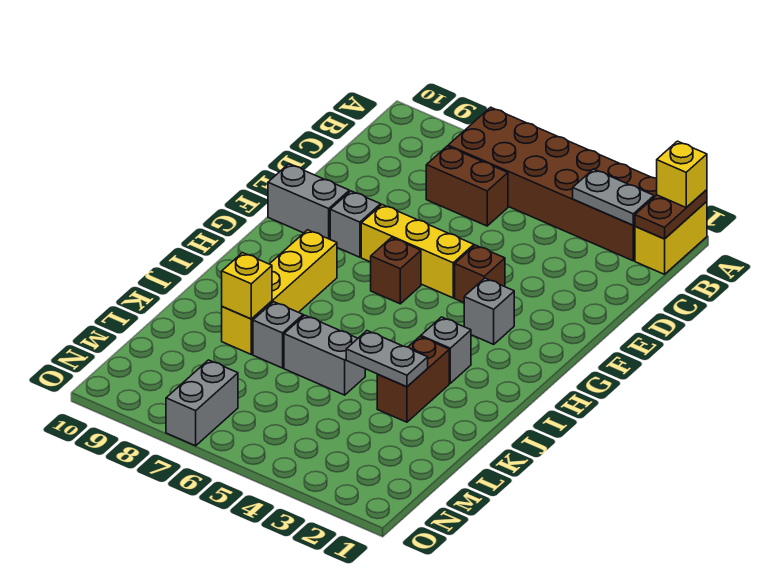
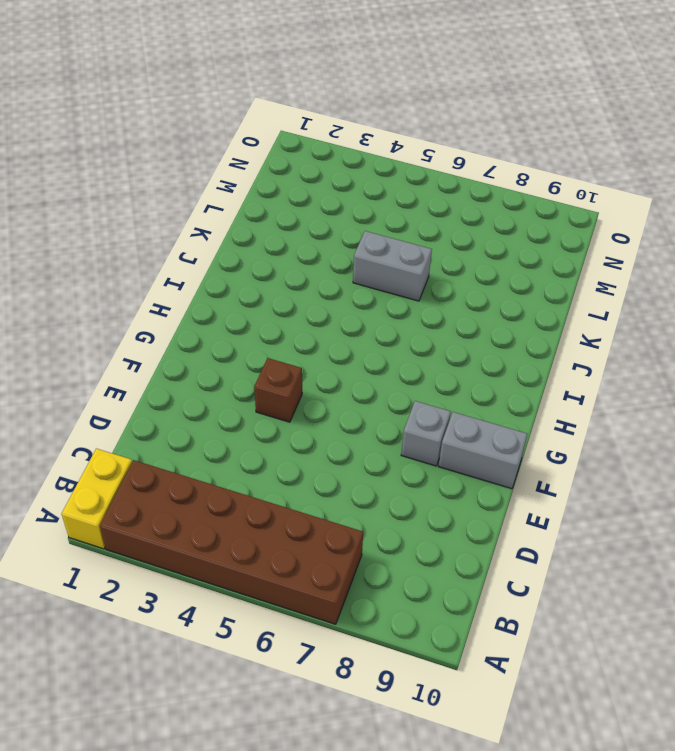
none -> brown 1x2 brick [426,146,508,226]
none -> yellow 1x3 brick [361,205,474,298]
none -> grey 1x1 brick [464,278,514,344]

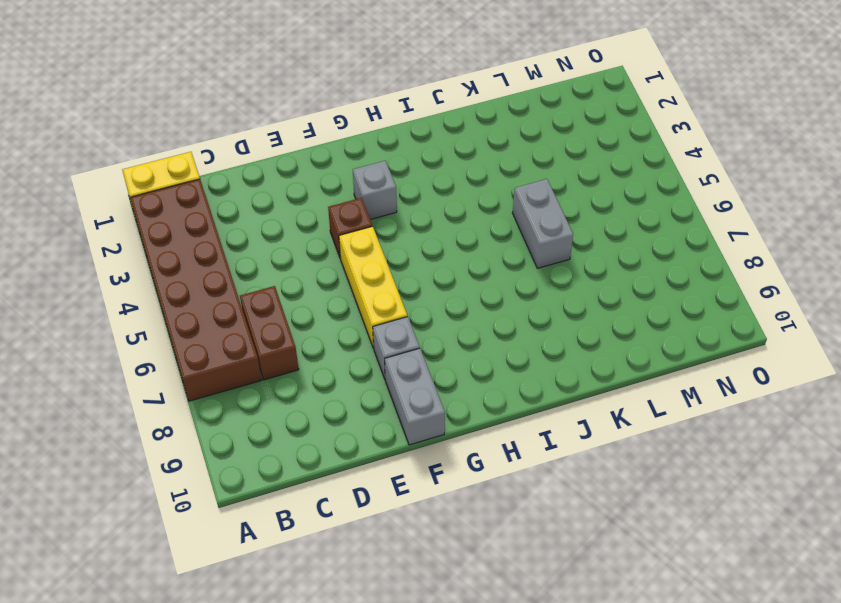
none -> brown 1x1 brick [371,238,421,304]
none -> yellow 1x4 brick [222,230,337,354]
none -> grey 1x1 brick [421,317,471,383]

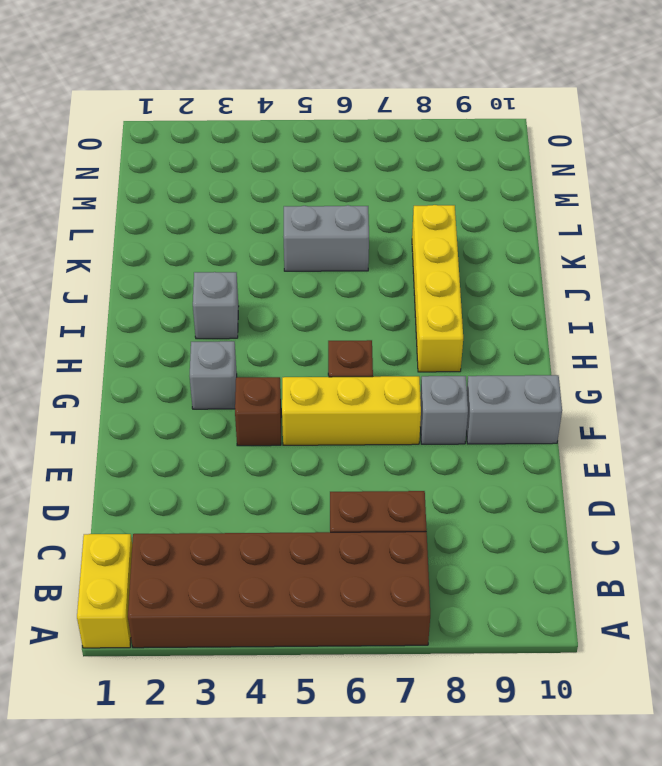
none -> brown 1x2 brick [377,337,449,422]
none -> grey 1x1 brick [253,302,303,368]
none -> grey 1x2 brick [166,360,238,446]

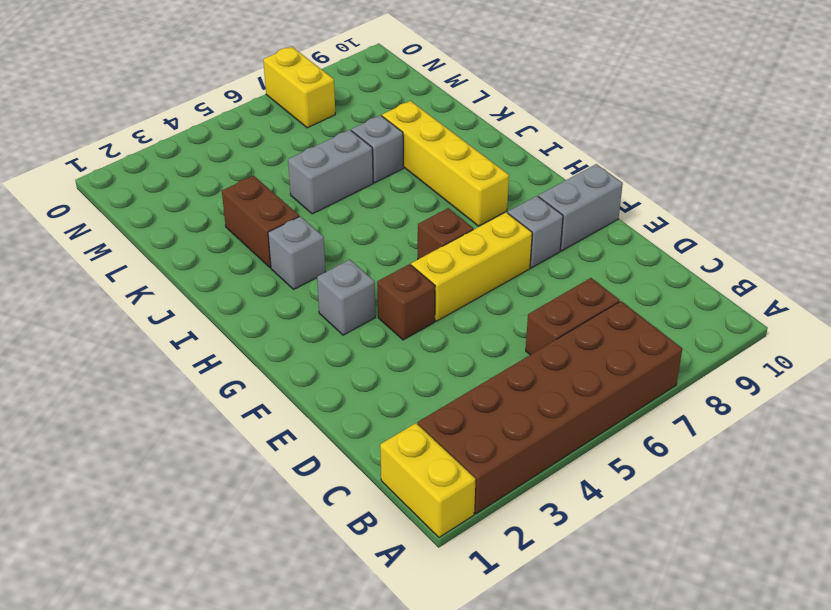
yellow 1x2 brick [263,47,335,128] -> grey 1x2 brick [166,360,238,446]
none -> brown 1x2 plate [635,190,707,239]
none -> grey 1x2 plate [573,169,654,225]
none -> grey 1x2 plate [346,331,428,387]

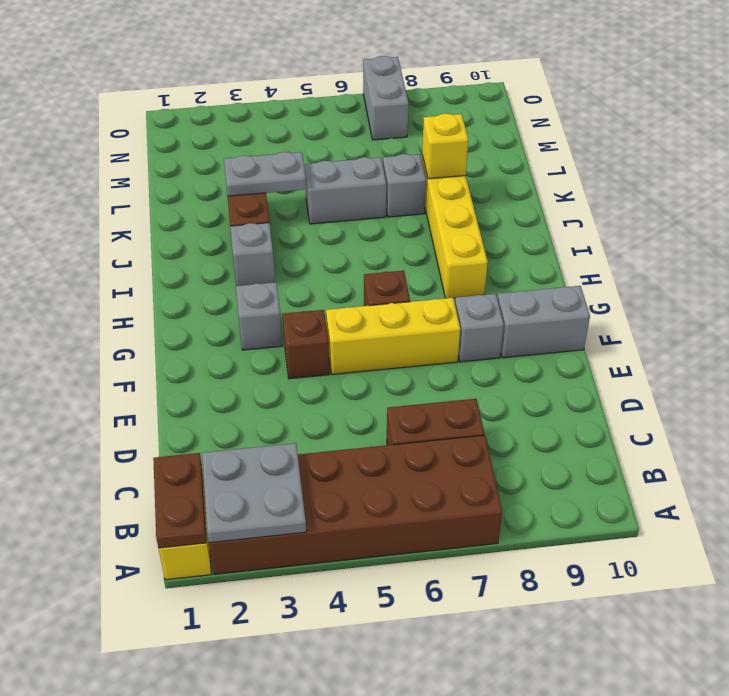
grey 2x2 plate [202,443,306,543] -> grey 1x2 plate [573,169,654,225]
none -> yellow 1x1 brick [657,141,707,208]

